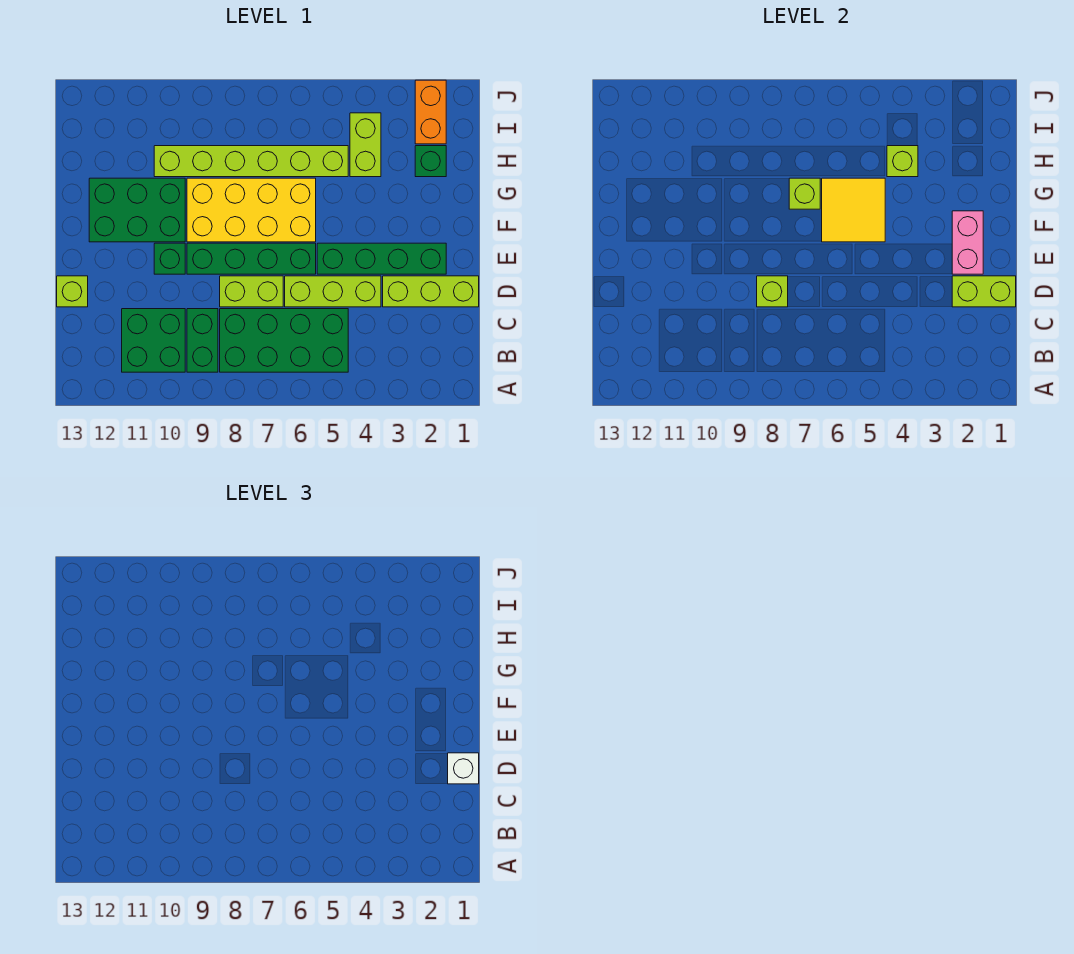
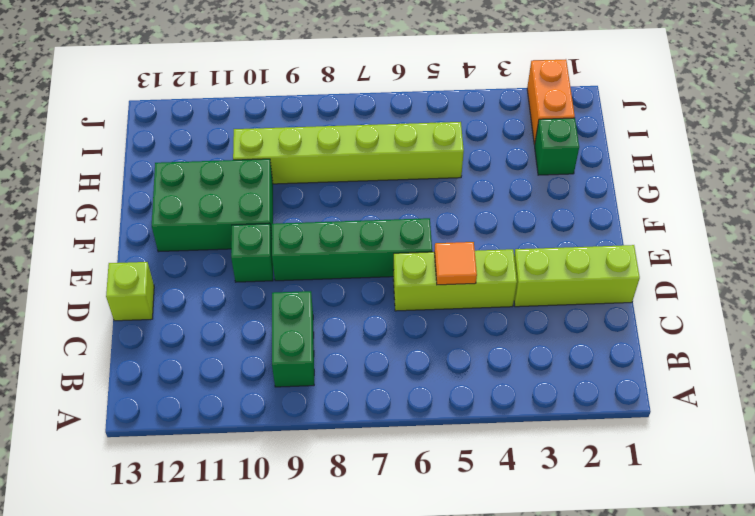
orange 1x1 tile [434,242,477,285] -> none
none -> green 2x4 brick [220,309,348,372]
none -> green 2x2 brick [122,309,185,372]
none -> lime 1x2 brick [220,276,283,307]

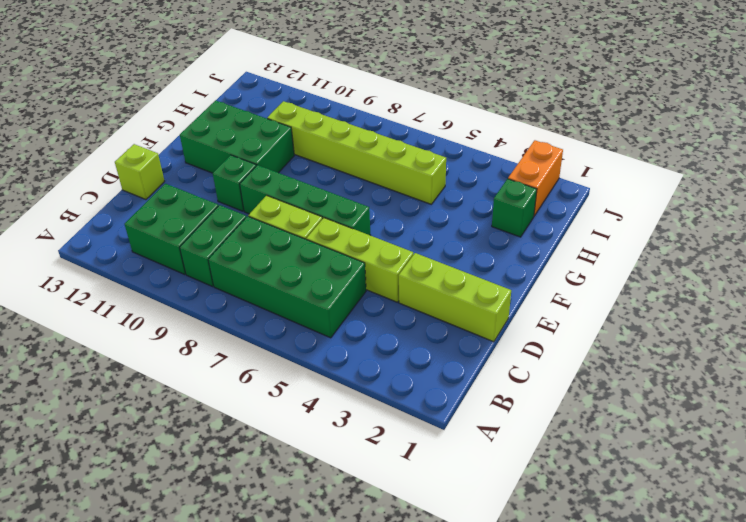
none -> green 1x4 brick [317,243,446,274]
none -> yellow 2x4 brick [187,178,316,242]
none -> lime 1x2 brick [350,113,381,177]

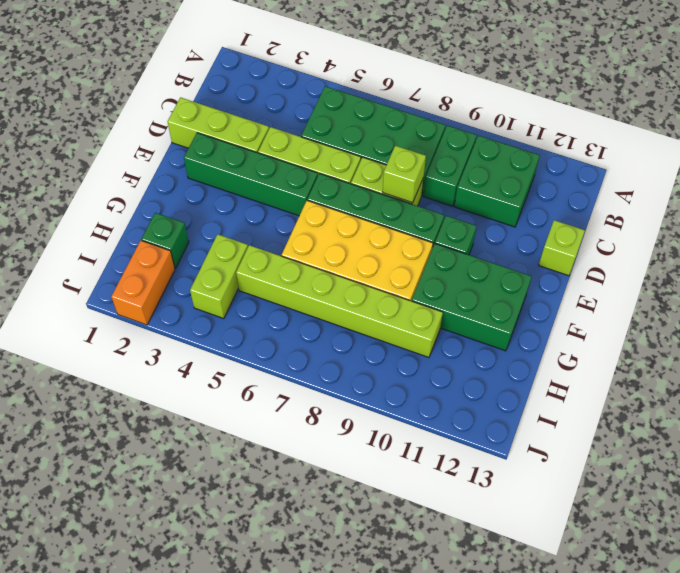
none -> lime 1x2 brick [952,276,1016,307]
none -> pink 1x2 brick [952,211,983,274]
none -> yellow 2x2 tile [822,178,885,242]

